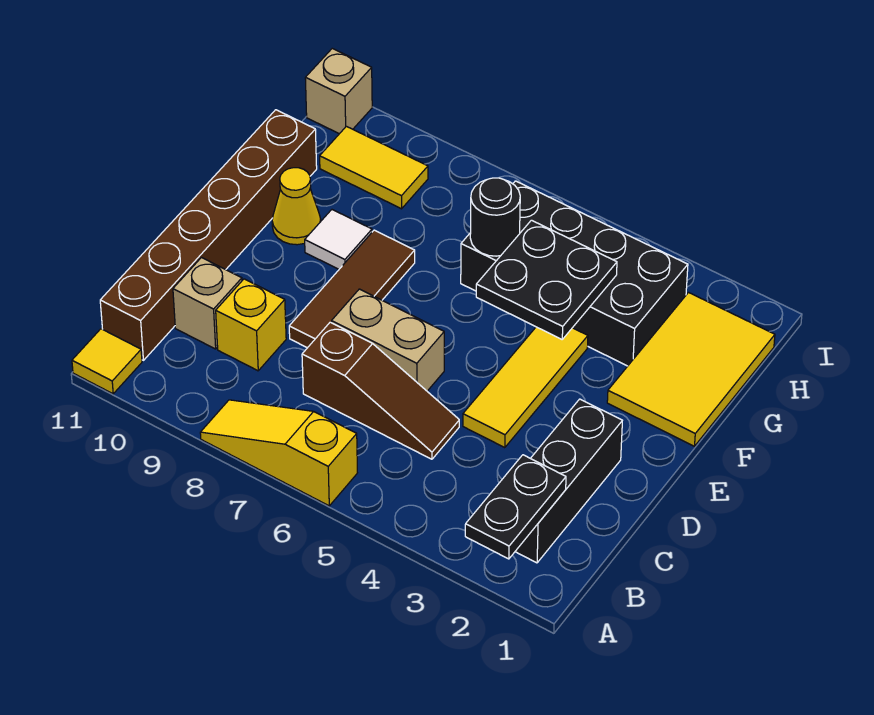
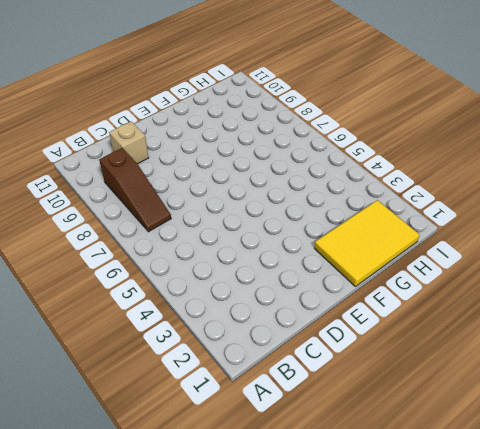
brown 1x3 slope [99,148,171,232] -> brown 1x3 slope moved to [302,322,459,459]
none -> yellow 1x3 slope [200,400,357,506]
none -> yellow 1x1 tile [72,329,142,394]
none -> black 1x3 brick [515,399,622,563]

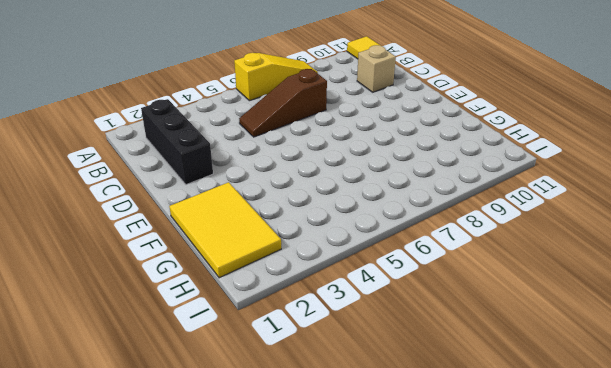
none -> brown 1x6 brick [100,110,317,360]
none -> yellow 1x1 brick [216,279,286,371]
none -> yellow 1x3 tile [463,327,588,448]

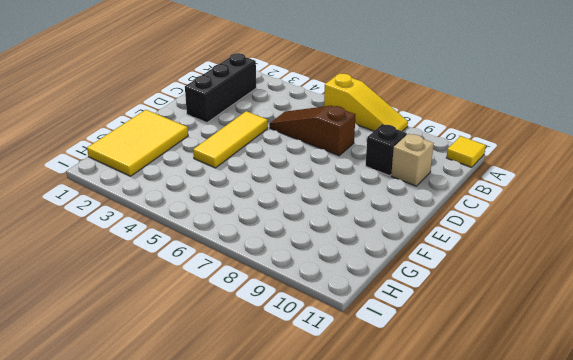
black 1x1 brick [366,124,407,176] -> yellow 1x1 brick [216,279,286,371]
none -> brown 1x6 brick [100,110,317,360]
none -> tan 1x2 brick [332,289,444,391]
none -> brown 1x3 tile [289,230,415,348]

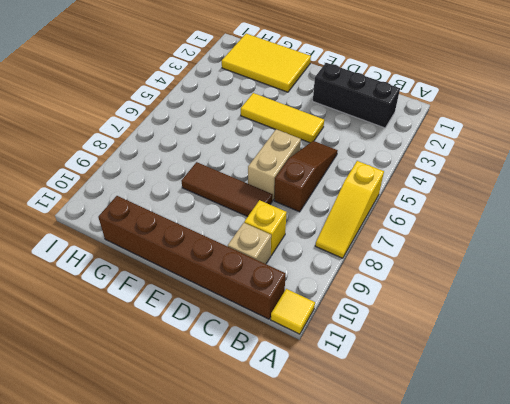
none -> white 1x1 tile [305,210,372,269]
none -> yellow 1x1 cone [272,168,321,245]
none -> black 2x4 brick [461,181,688,366]

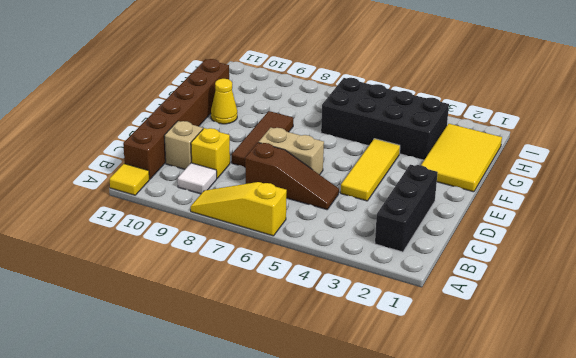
white 1x1 tile [178,163,217,194] -> white 1x1 tile moved to [305,210,372,269]
none -> yellow 1x2 tile [320,126,428,209]
none -> tan 1x1 brick [305,49,372,134]
none -> black 1x2 plate [465,455,566,559]

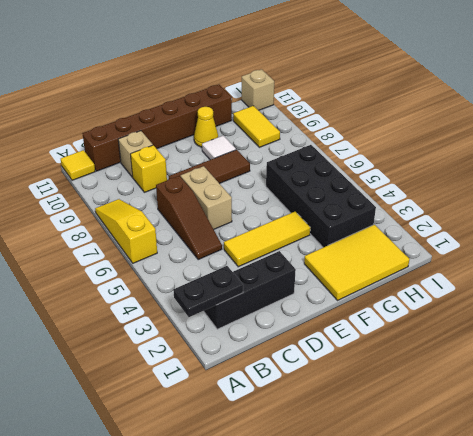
none -> black 2x2 plate [476,220,617,339]
none -> black 1x1 round brick [470,178,520,256]

